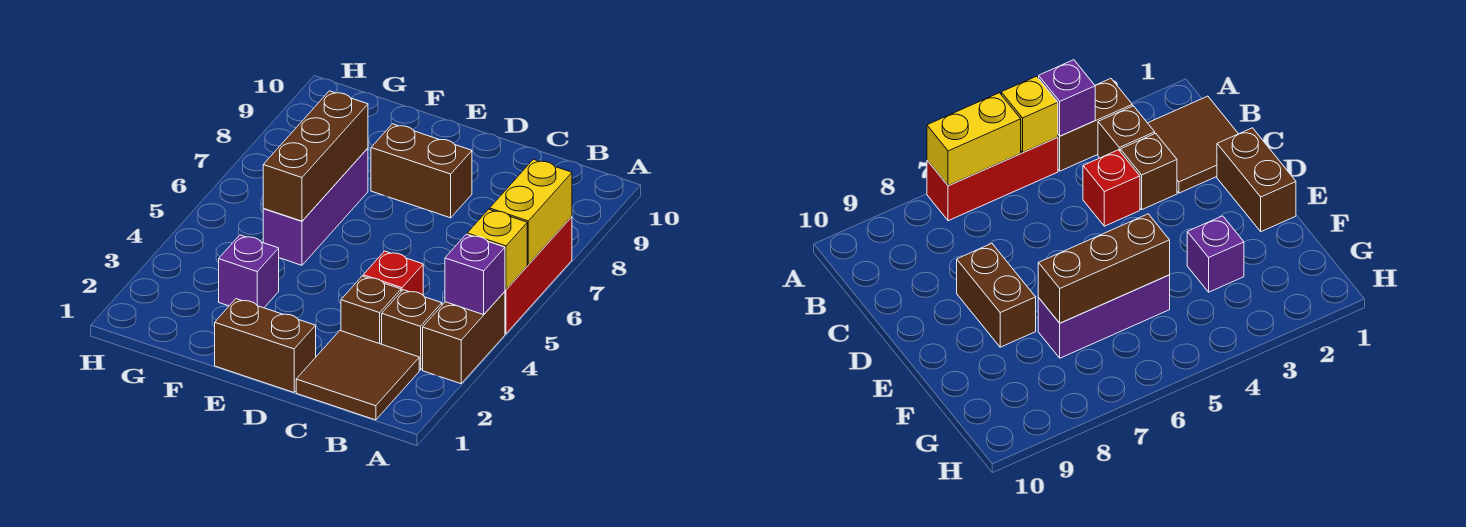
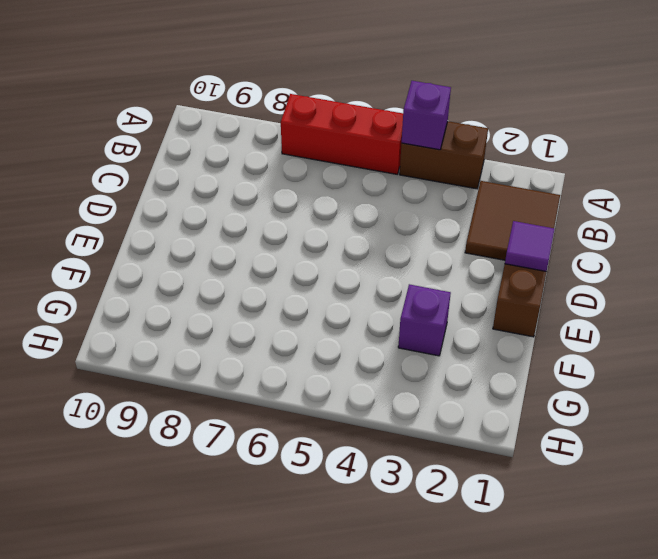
purple 1x1 tile [505,221,555,271] -> none
none -> brown 1x1 brick [382,290,442,370]
none -> brown 1x1 brick [341,276,401,344]
none -> red 1x1 brick [363,251,423,295]

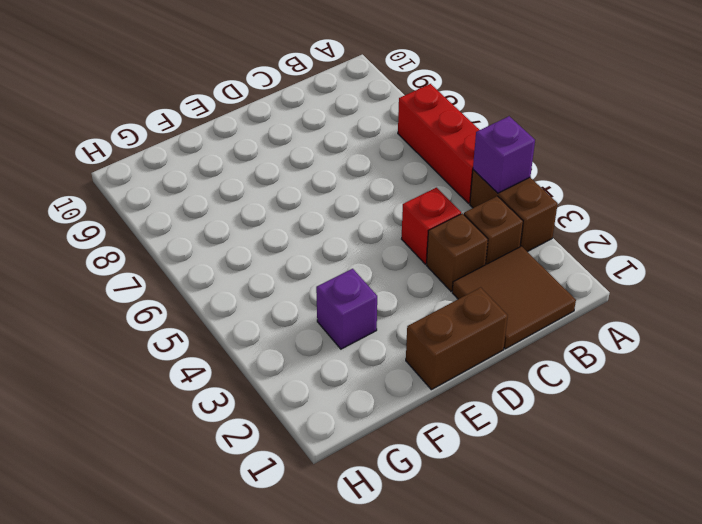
none -> brown 1x2 brick [371,124,472,218]
none -> purple 1x3 brick [263,148,368,265]
none -> yellow 1x1 brick [467,209,527,290]

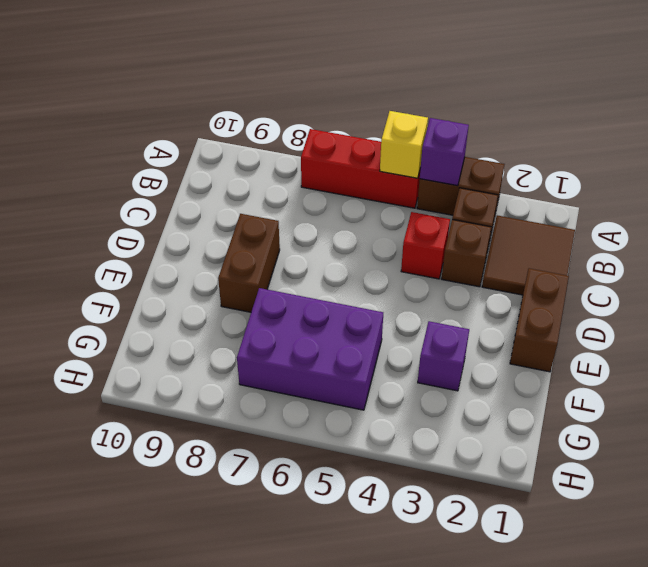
purple 2x3 brick [237,288,383,410] -> purple 1x3 brick [263,148,368,265]
none -> yellow 1x2 brick [490,159,572,265]
none -> brown 1x3 brick [263,91,368,221]

